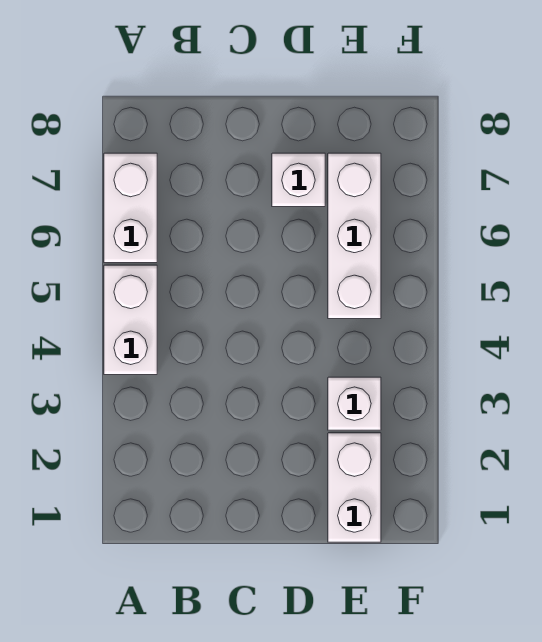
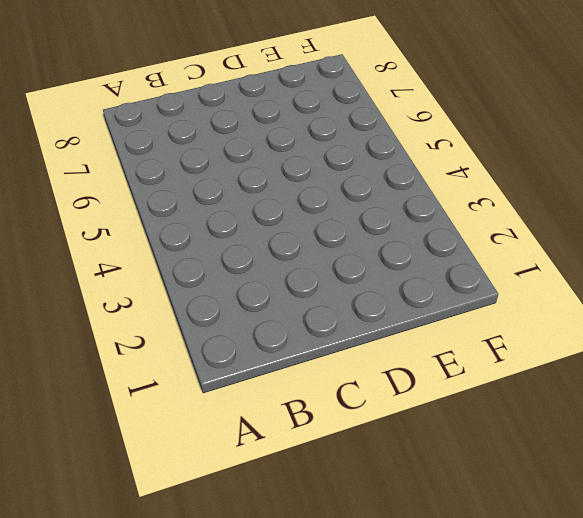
none -> white 1x2 brick [104,265,157,375]
none -> white 1x2 brick [104,153,157,263]

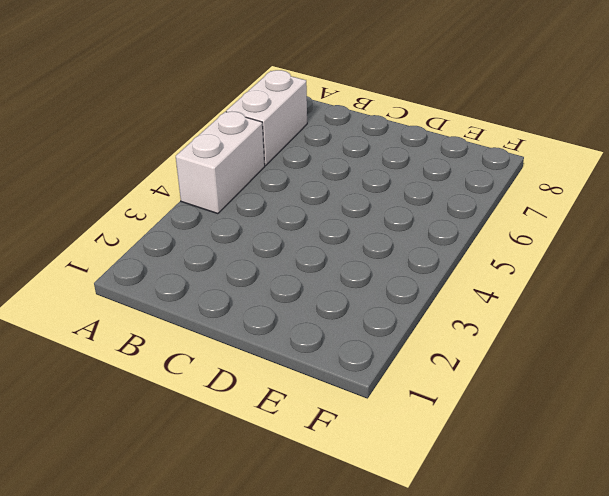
none -> white 1x1 brick [272,153,325,207]
none -> white 1x2 brick [328,433,381,542]

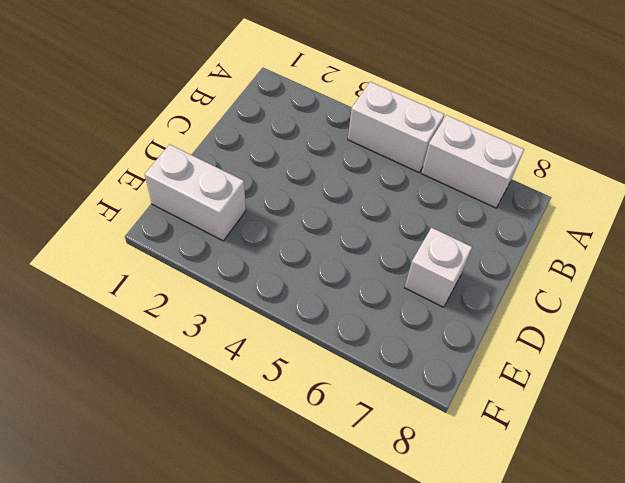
none -> white 1x1 brick [328,377,381,430]
none -> white 1x3 brick [328,153,381,319]

